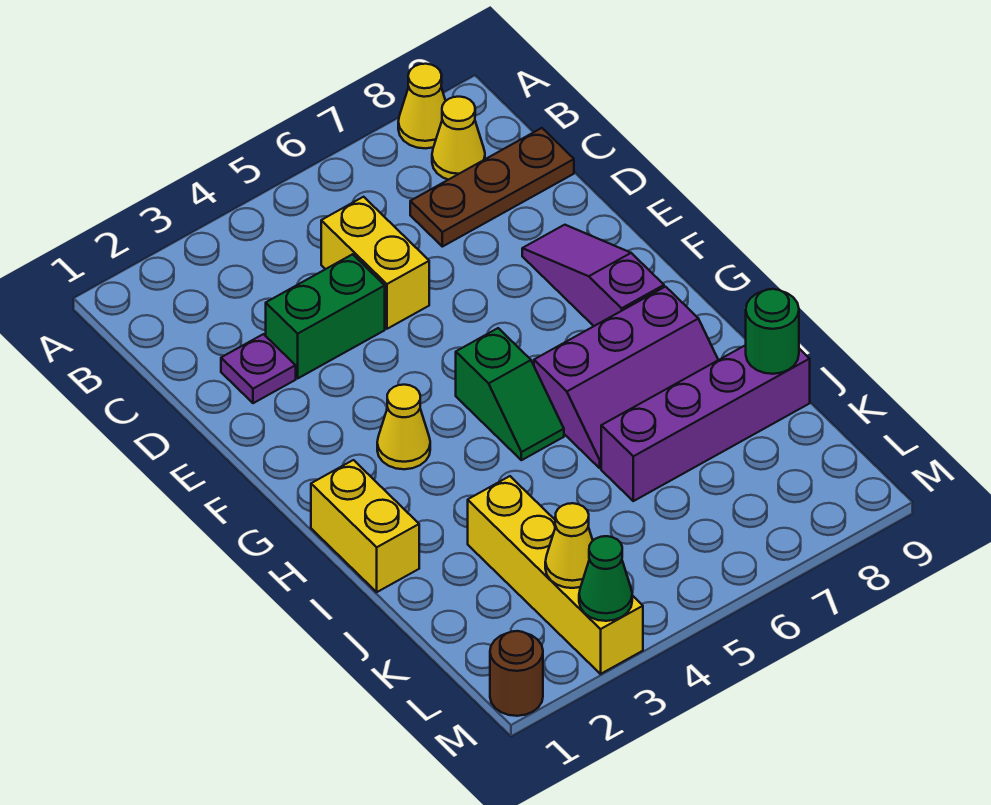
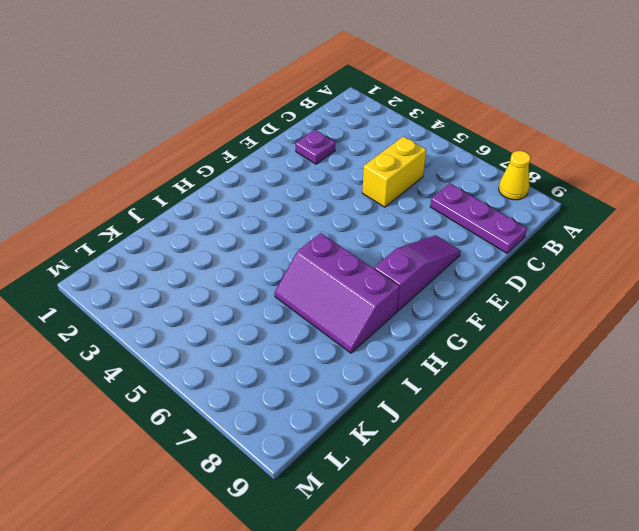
purple 1x3 plate [430,183,527,253] -> brown 1x3 plate [410,128,574,247]
none -> yellow 1x1 cone [432,97,485,180]
none -> green 1x2 brick [266,254,385,378]
none -> yellow 1x1 cone [377,385,430,469]

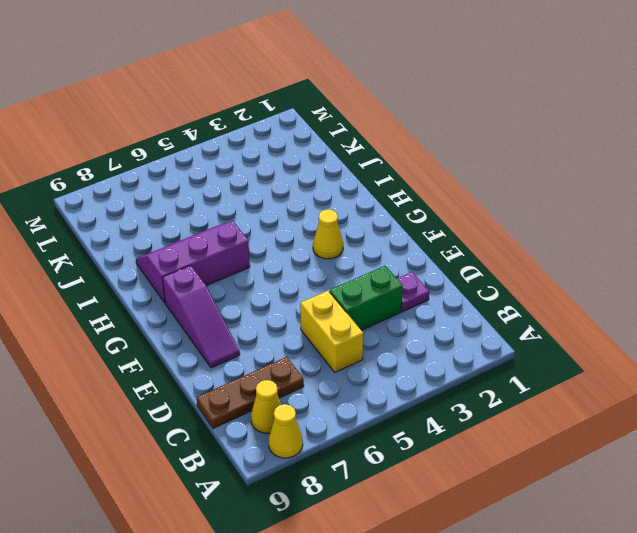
none -> green 1x2 slope [456,328,564,460]
none -> yellow 1x2 brick [311,460,419,592]
none -> yellow 1x4 brick [468,476,643,674]

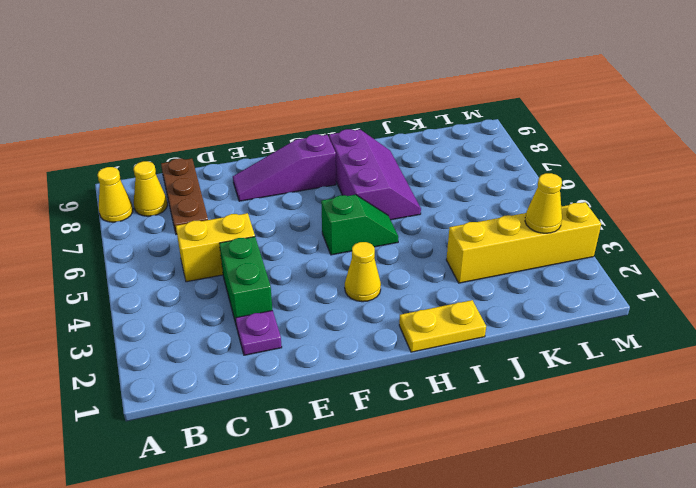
yellow 1x2 plate [399,300,486,352] -> yellow 1x2 brick [311,460,419,592]
none -> purple 1x4 brick [601,345,810,501]
none -> brown 1x1 round brick [490,631,543,716]
none -> green 1x1 round brick [746,289,799,374]

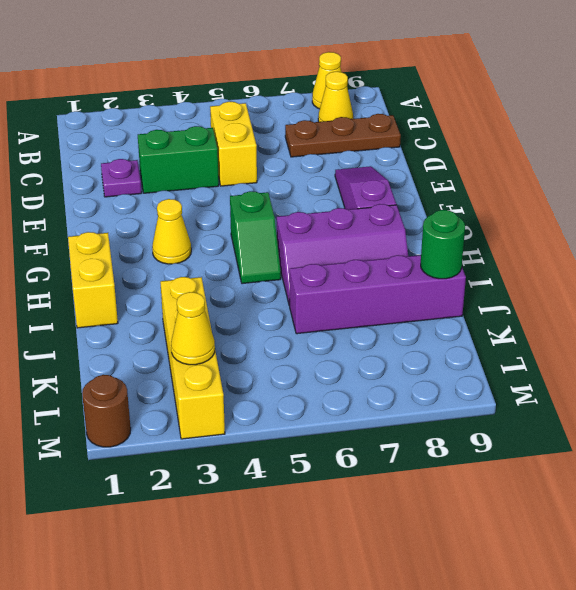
none -> green 1x1 cone [579,536,632,621]

